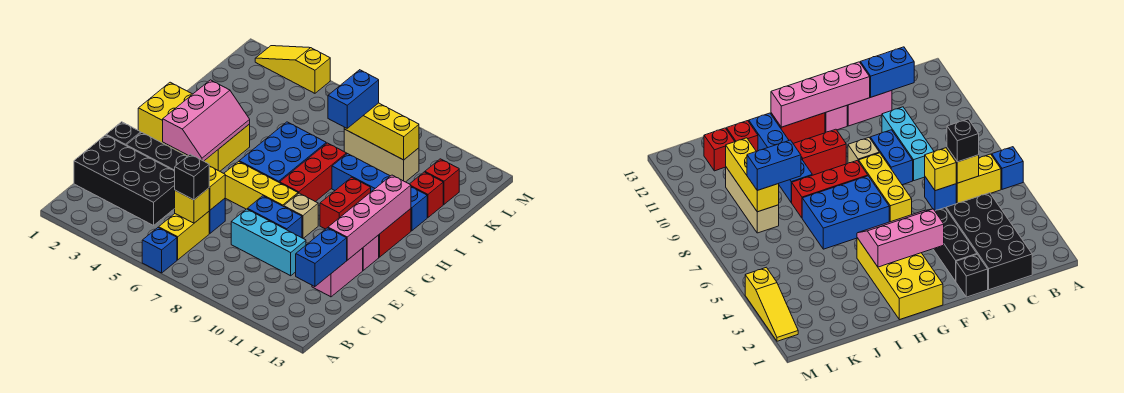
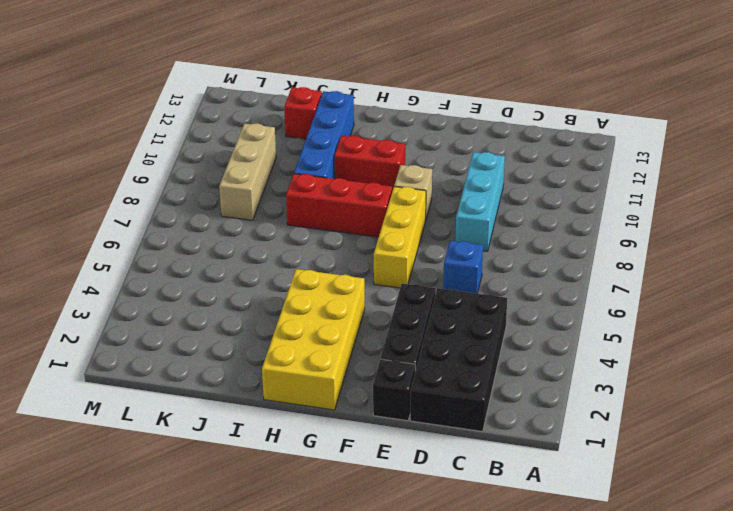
none -> blue 1x1 brick [142,228,177,273]
none -> yellow 1x2 brick [159,212,209,260]
none -> pink 1x2 brick [312,248,363,297]
none -> blue 1x2 brick [248,196,302,238]

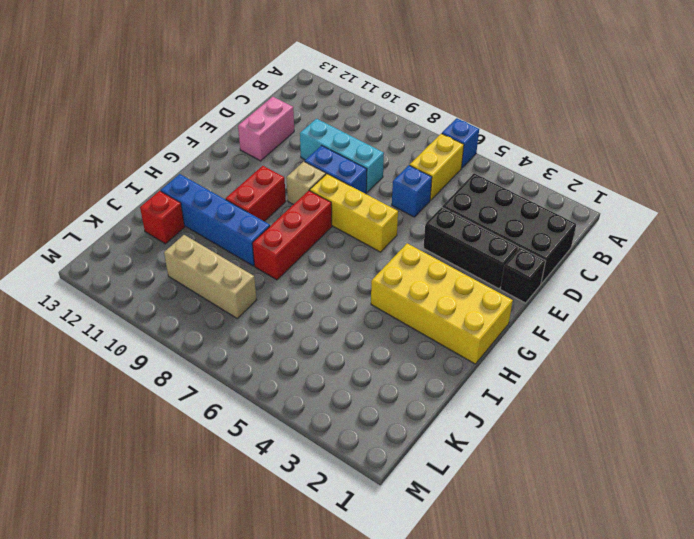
none -> pink 1x1 brick [363,235,379,270]
none -> blue 2x3 brick [239,122,326,183]
none -> red 1x2 brick [379,209,411,257]
none -> red 1x1 brick [425,159,459,204]

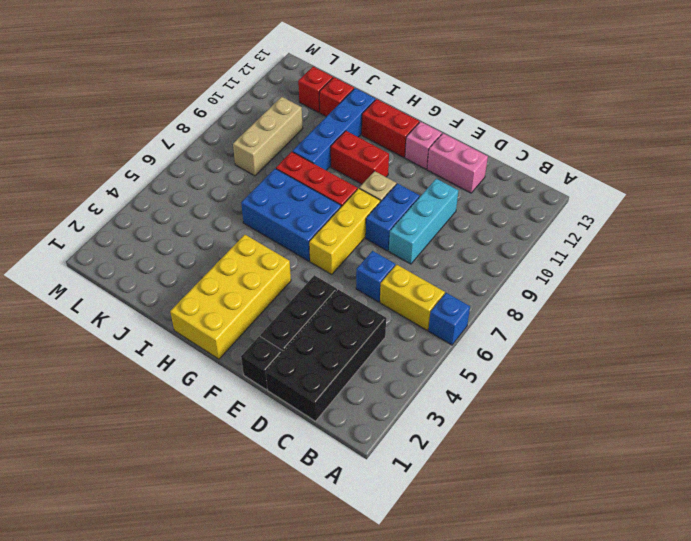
none -> yellow 1x3 slope [255,46,330,93]
none -> yellow 1x1 brick [175,188,209,223]
none -> blue 1x2 brick [296,228,347,287]
none -> yellow 1x1 brick [209,166,225,210]

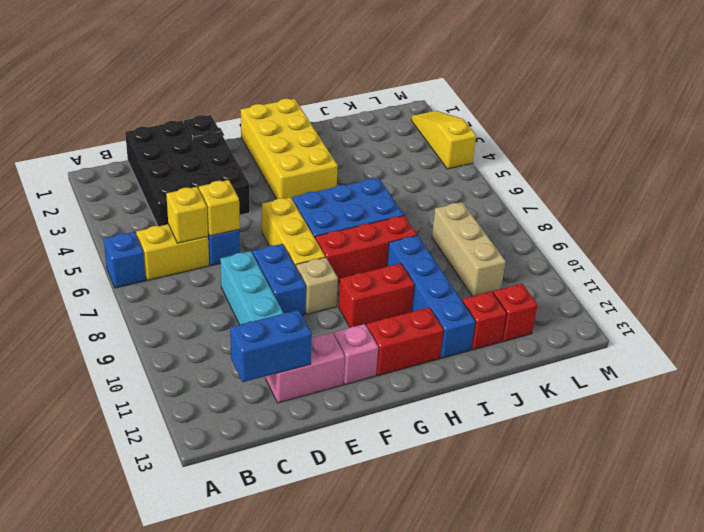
none -> pink 1x4 brick [328,175,411,260]
none -> pink 2x3 slope [163,80,250,161]
none -> yellow 1x3 brick [344,103,419,160]
none -> black 1x1 brick [175,154,209,200]

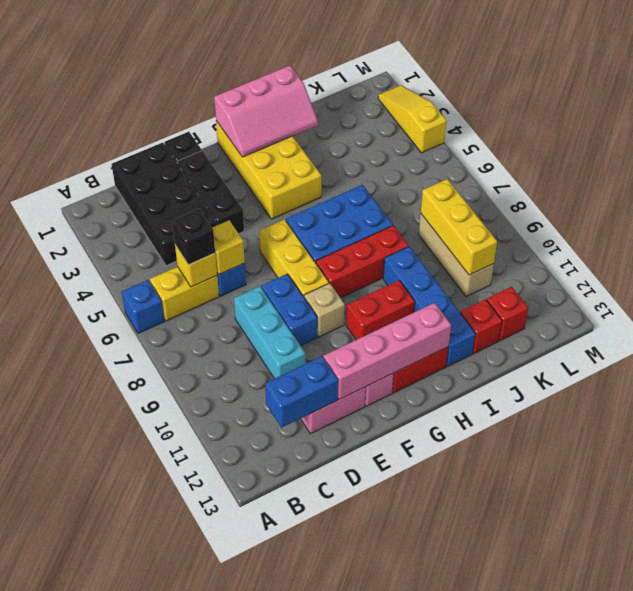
pink 2x3 slope [214,66,318,157] -> pink 2x3 slope moved to [163,80,250,161]
none -> blue 1x2 brick [328,70,379,128]

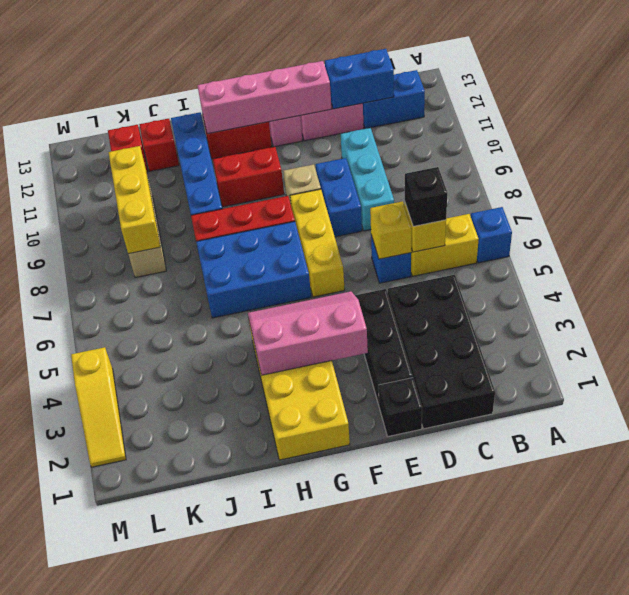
blue 1x2 brick [363,70,425,129] -> blue 1x2 brick moved to [328,70,379,128]

